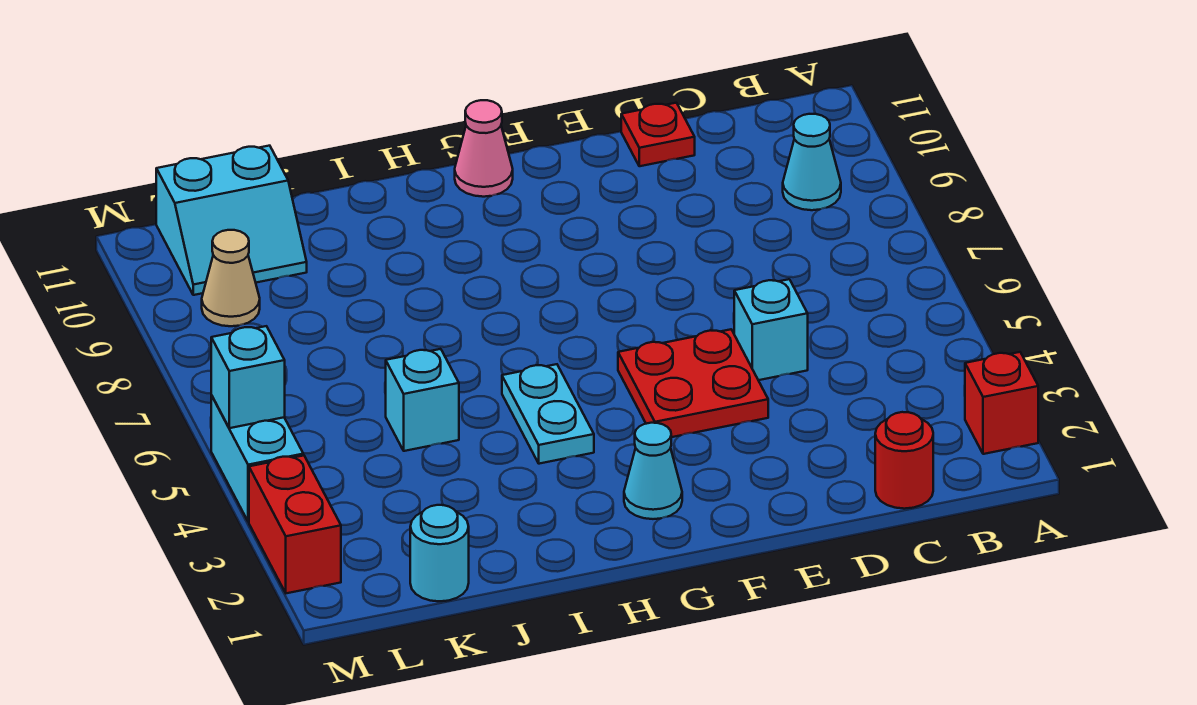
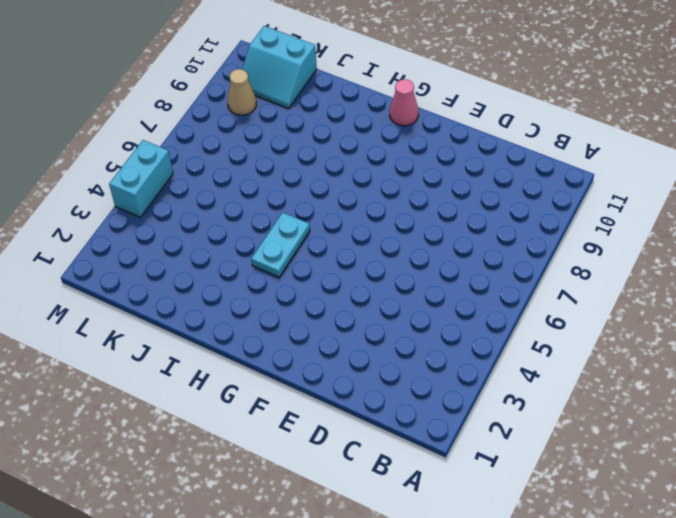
none -> red 1x1 brick [965,352,1038,454]
none -> cyan 1x1 cone [783,114,841,210]
none -> red 1x1 round brick [875,412,933,509]

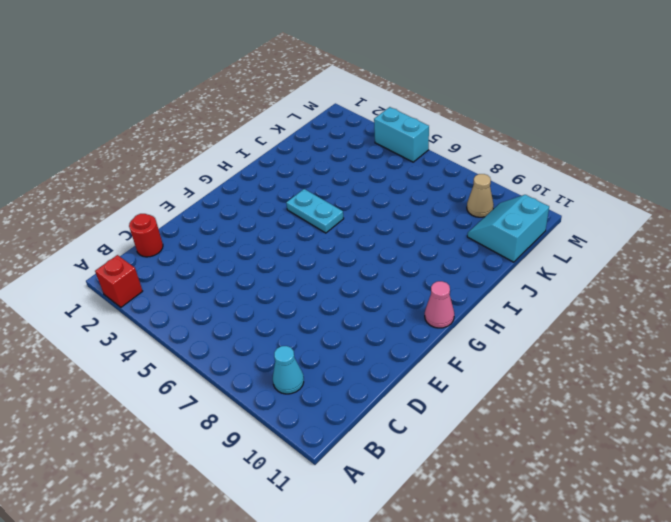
none -> cyan 1x1 brick [734,279,808,380]
none -> red 1x1 plate [621,103,695,166]
none -> red 2x2 plate [618,329,768,437]

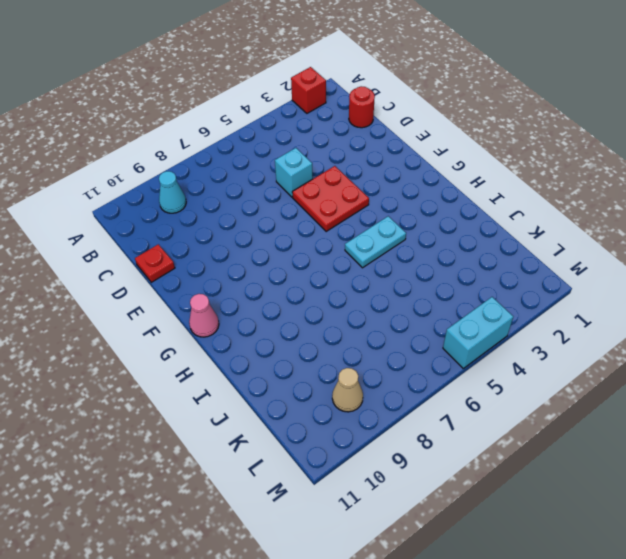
none -> cyan 1x1 cone [624,423,682,519]
none -> cyan 1x1 brick [386,349,459,451]
none -> cyan 1x1 round brick [410,505,469,601]

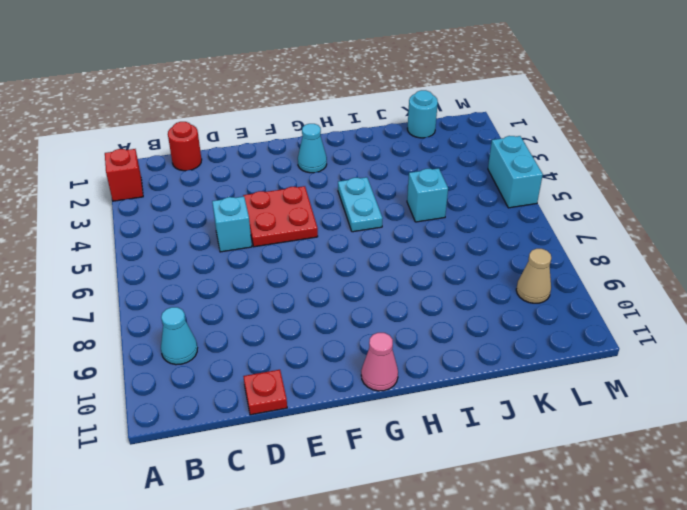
none -> cyan 2x2 slope [156,146,307,295]
none -> red 1x2 brick [249,455,341,593]
none -> cyan 1x1 brick [211,326,285,428]

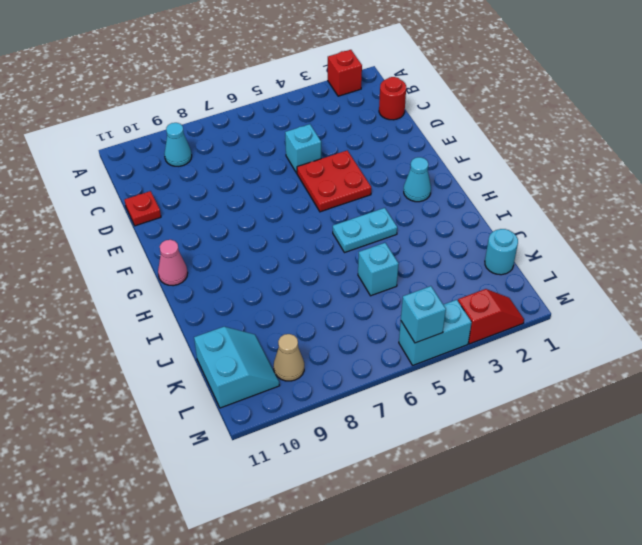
red 1x2 slope [458,289,524,344] -> red 1x2 brick [249,455,341,593]

